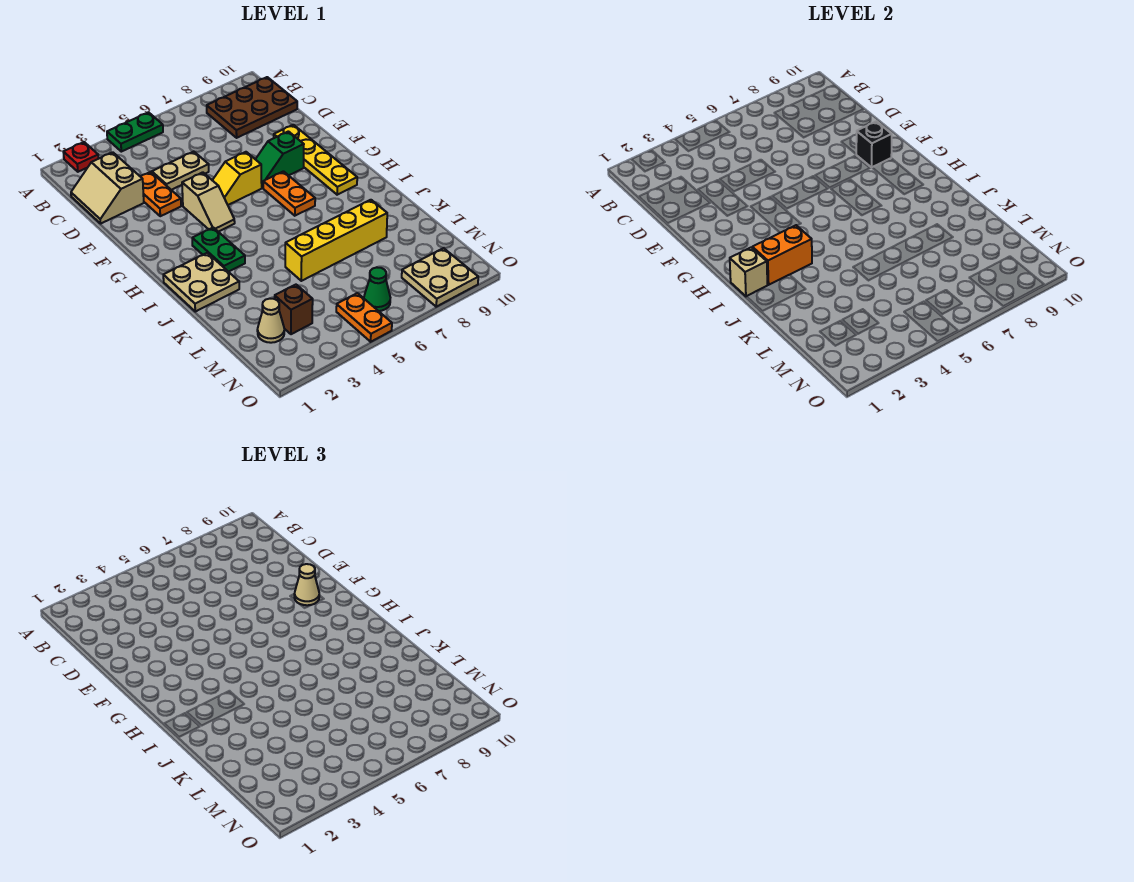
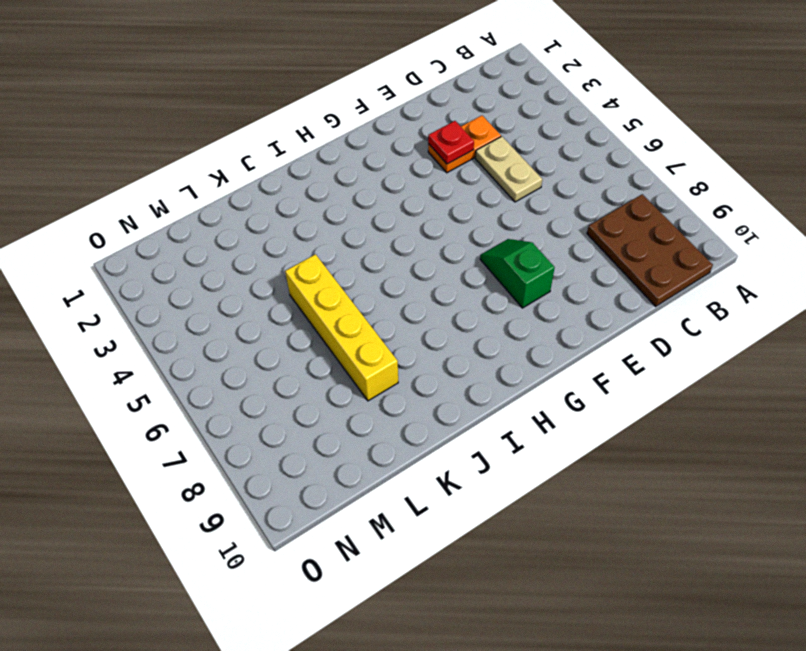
red 1x1 plate [428,121,474,164] -> red 1x1 plate moved to [63,142,98,172]
none -> green 1x2 plate [107,112,163,152]
none -> tan 2x2 slope [71,152,144,223]
none -> yellow 1x4 plate [274,125,357,195]

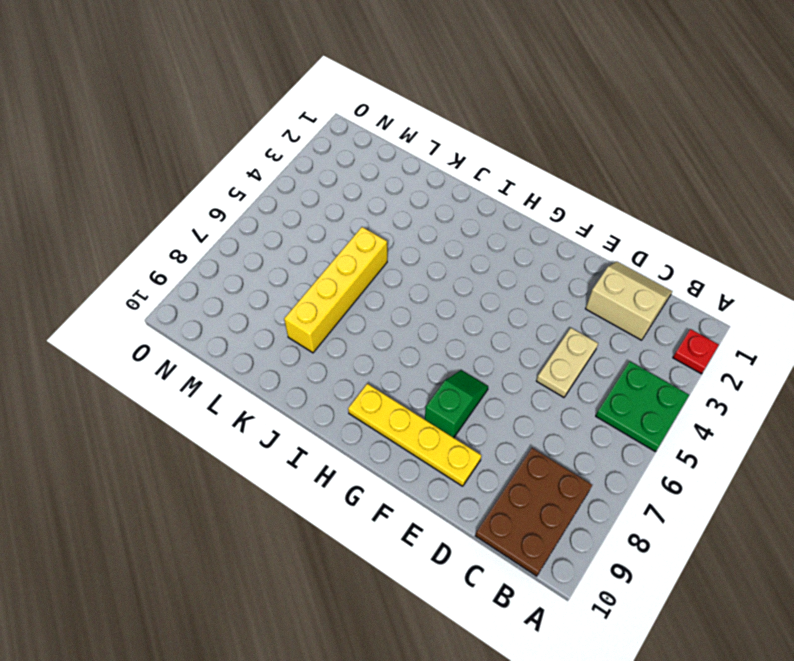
green 2x2 plate [596,361,689,452] -> green 1x2 plate [107,112,163,152]
none -> orange 1x2 plate [141,172,181,216]
none -> tan 1x2 slope [182,172,235,232]
none -> yellow 1x2 slope [212,152,262,205]

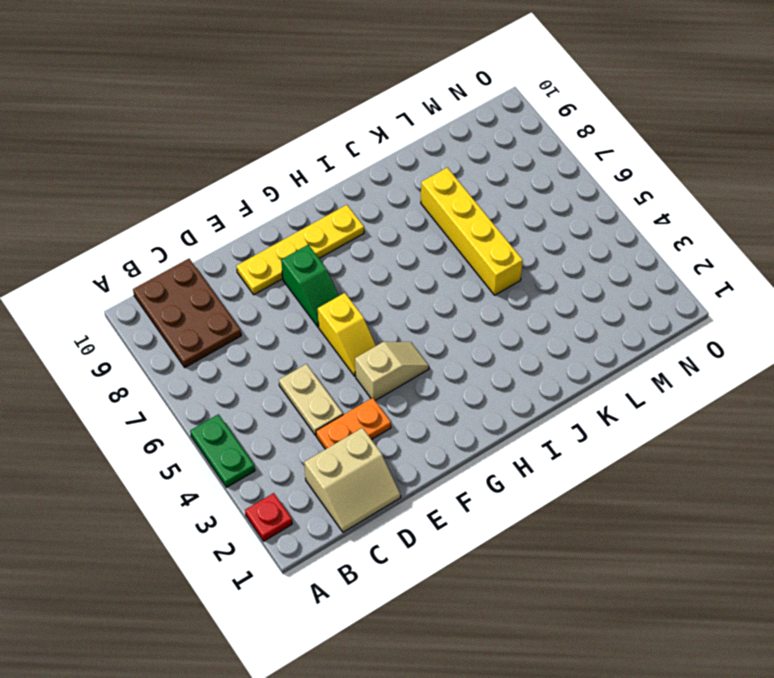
none -> orange 1x2 plate [263,171,315,216]
none -> green 1x2 plate [192,228,245,272]
none -> tan 2x2 plate [163,253,239,312]

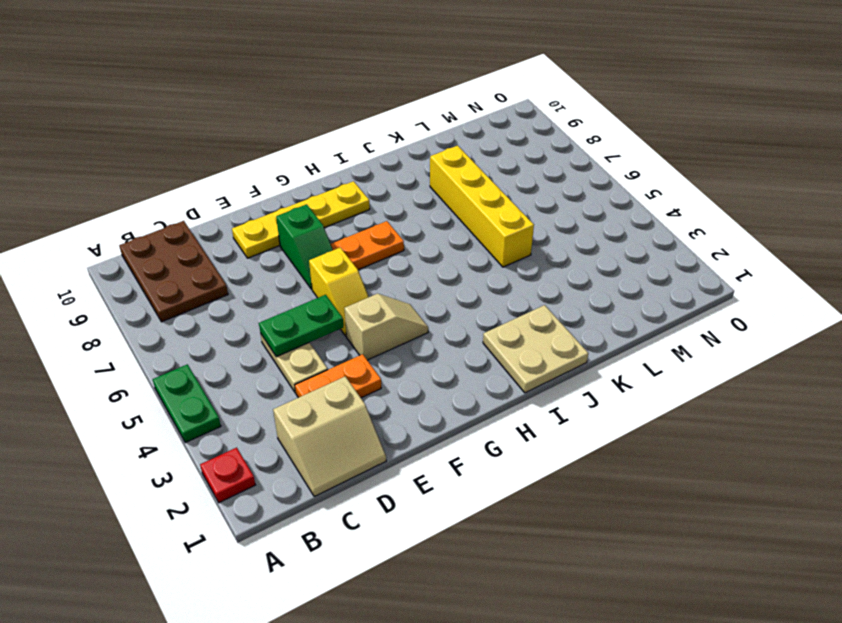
green 1x2 plate [259,295,343,357] -> green 1x2 plate moved to [192,228,245,272]
none -> tan 1x1 cone [257,299,284,343]
none -> brown 1x1 brick [275,285,313,334]
none -> orange 1x2 plate [336,293,392,342]

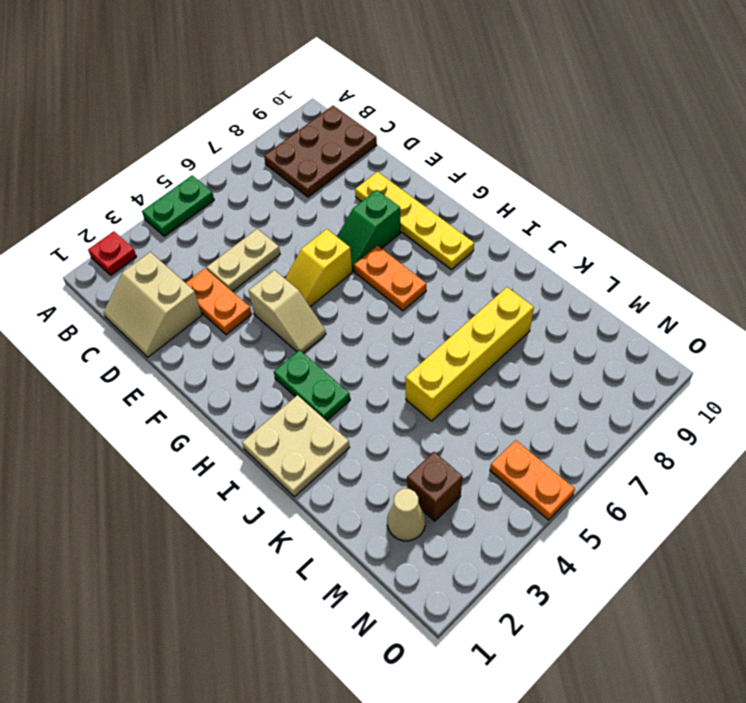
none -> green 1x1 cone [364,267,390,311]
none -> tan 2x2 plate [402,248,478,307]
none -> black 1x1 brick [856,121,892,167]

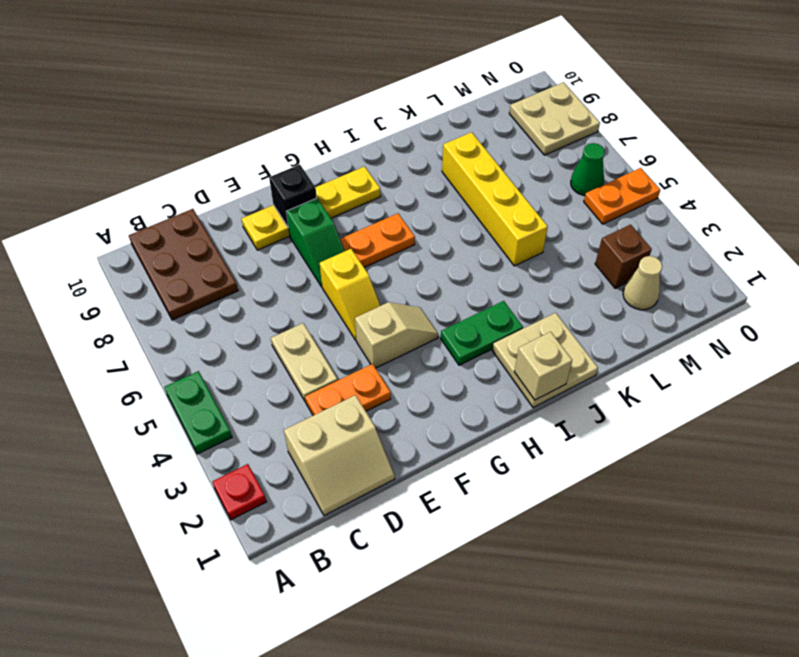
none -> orange 1x2 brick [752,225,812,285]
none -> tan 1x1 cone [294,564,319,605]

